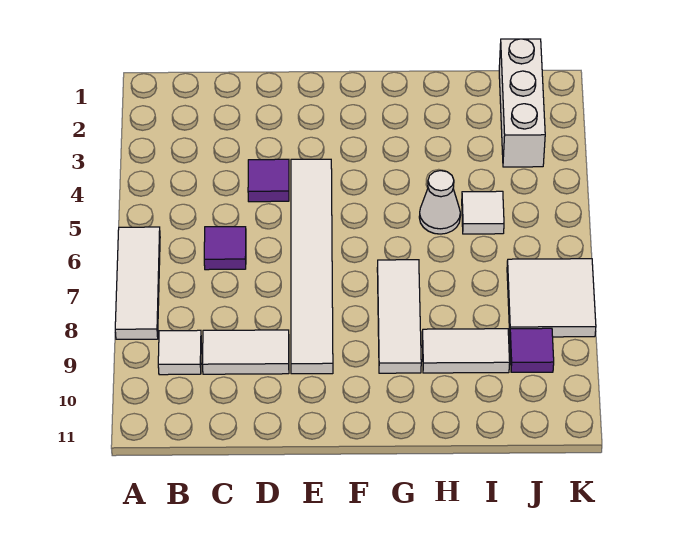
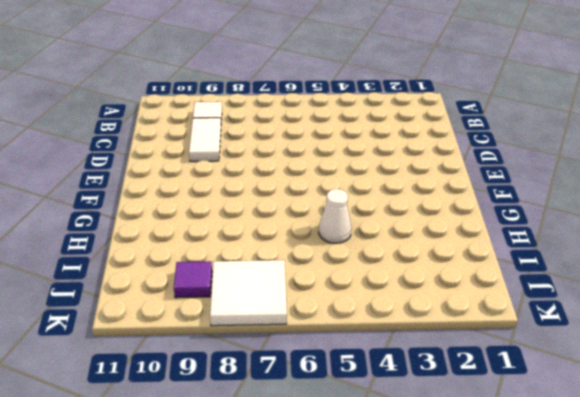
none -> white 1x3 tile [115,227,160,339]
none -> purple 1x1 tile [204,227,246,270]
none -> purple 1x1 tile [248,159,289,202]

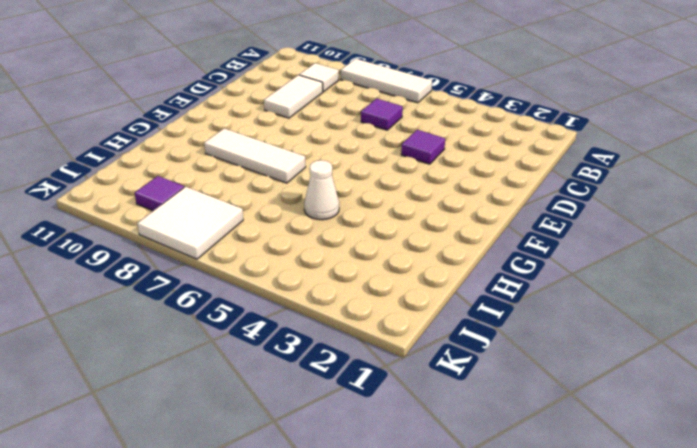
none -> white 1x6 tile [291,159,333,374]
none -> white 1x2 tile [422,329,510,373]
none -> white 1x1 tile [462,191,504,234]

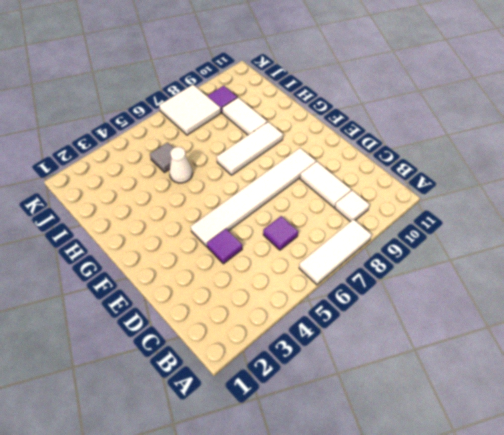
grey 1x1 tile [150,142,173,172] -> white 1x1 tile [462,191,504,234]
none -> white 1x3 brick [499,39,545,167]

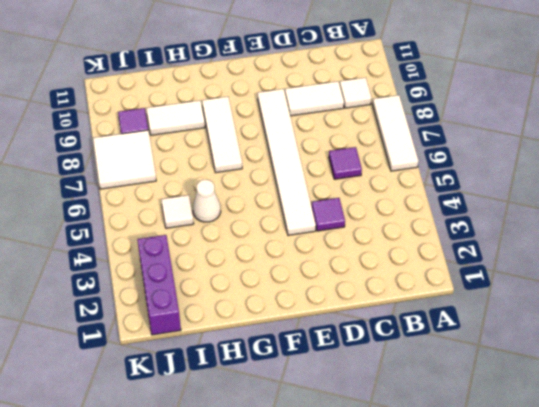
purple 1x3 brick [137,235,181,335] -> white 1x3 brick [499,39,545,167]

